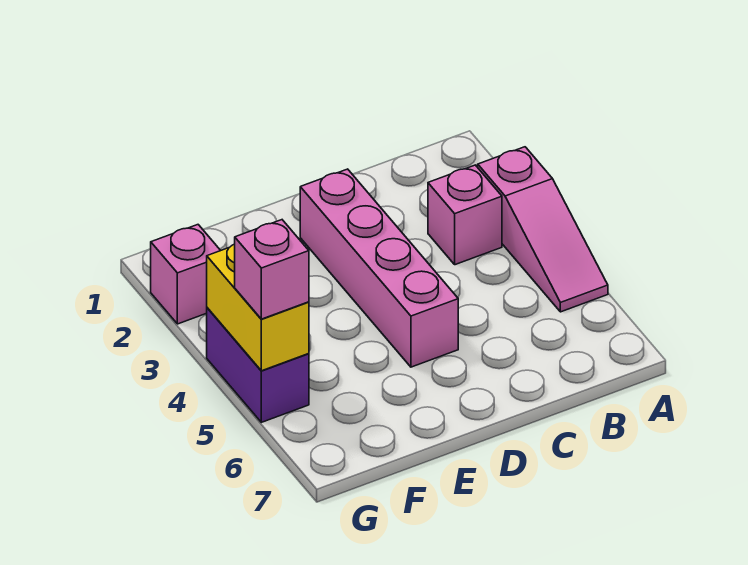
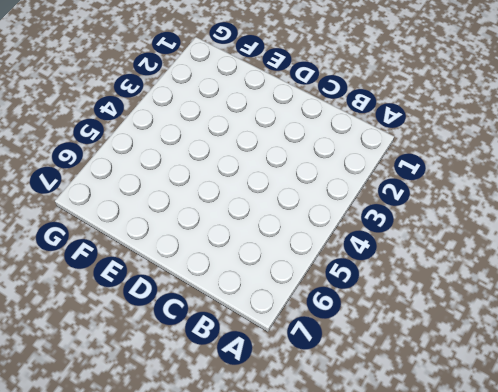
none -> pink 1x3 slope [478,147,608,312]
none -> pink 1x1 brick [428,165,502,265]

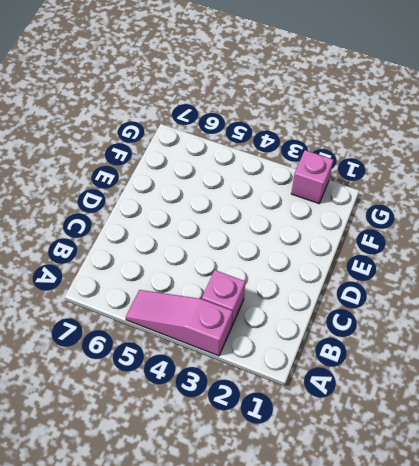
none -> pink 1x4 brick [300,169,458,367]
none -> purple 1x2 brick [207,308,309,422]

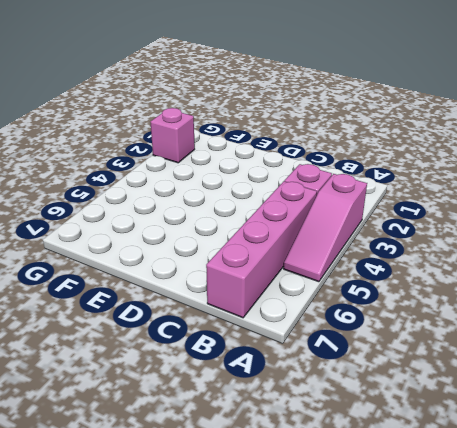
pink 1x4 brick [206,181,317,318] -> pink 1x4 brick moved to [300,169,458,367]
none -> purple 1x2 brick [207,308,309,422]
none -> yellow 1x2 brick [207,244,309,371]

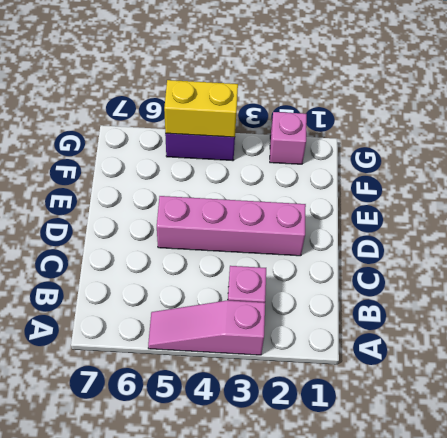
none -> pink 1x1 brick [235,220,309,319]

